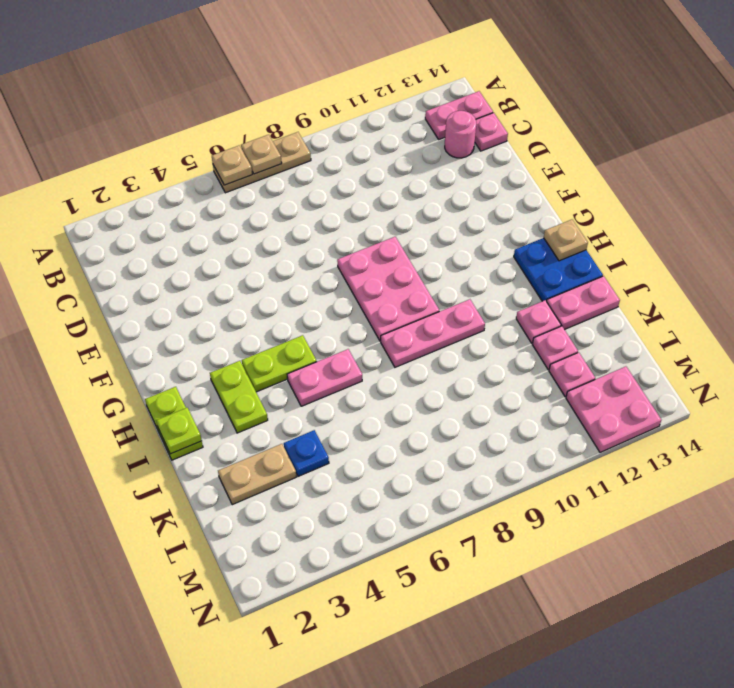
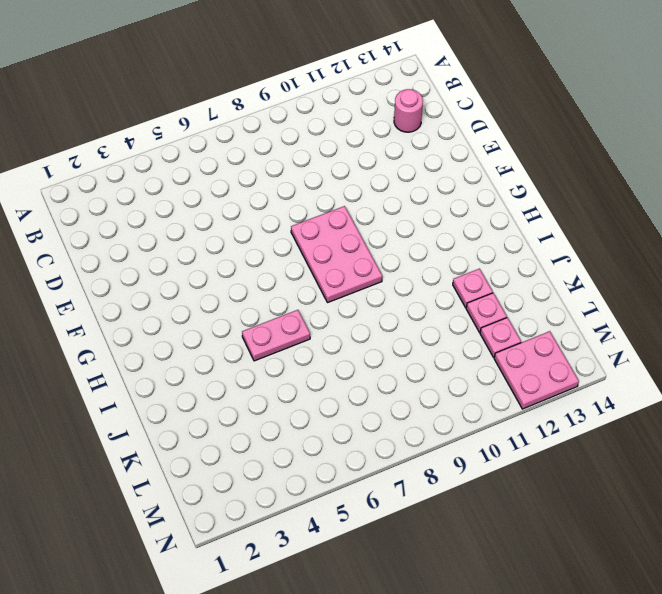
none -> tan 1x3 plate [213,132,311,193]
none -> pink 1x2 plate [425,91,493,139]
none -> pink 1x1 plate [475,113,508,151]

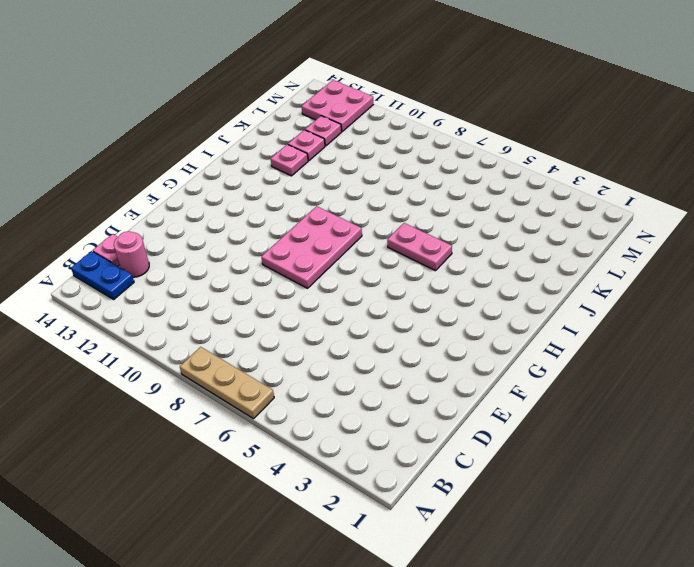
blue 1x2 plate [71,251,134,299] -> pink 1x2 plate [425,91,493,139]
none -> lime 1x2 plate [145,387,203,460]
none -> lime 1x2 plate [210,361,268,433]
none -> lime 1x2 plate [242,335,317,392]

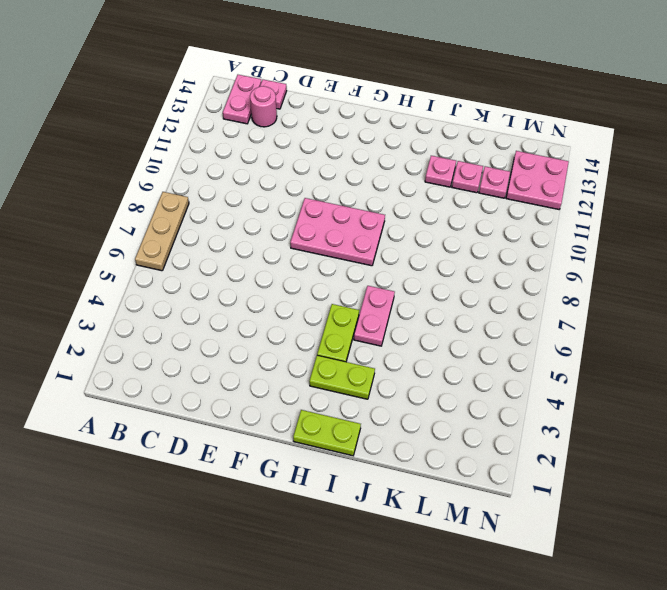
none -> blue 2x2 plate [514,238,603,302]
none -> pink 1x3 plate [381,299,485,367]
none -> pink 1x2 plate [547,276,620,330]

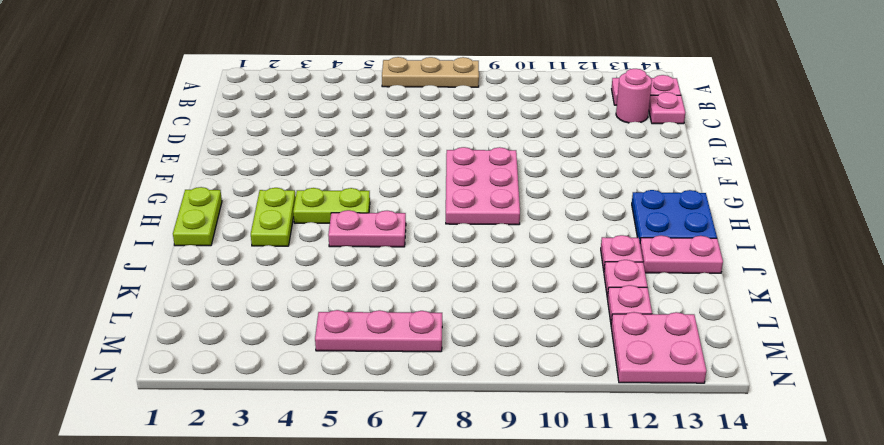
pink 1x3 plate [315,310,442,352] -> pink 1x3 plate moved to [381,299,485,367]
none -> tan 1x2 plate [218,444,296,505]
none -> blue 1x1 plate [284,430,329,476]
none -> tan 1x1 plate [212,145,252,185]

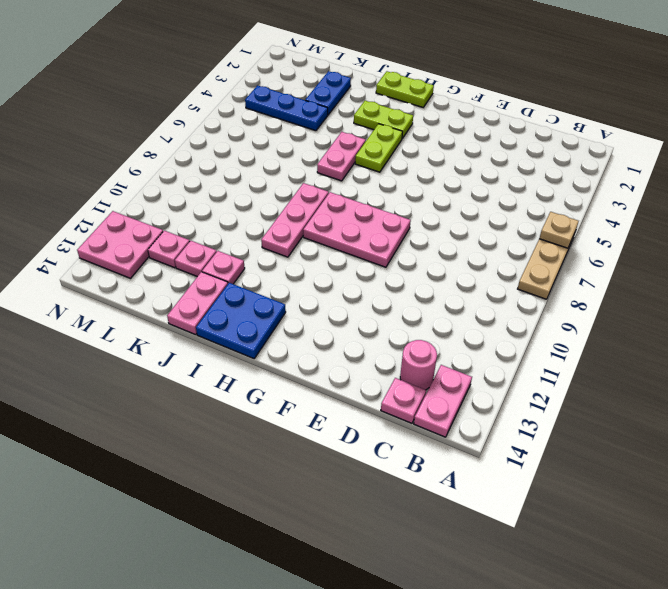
blue 1x2 plate [305,71,351,115] -> tan 1x2 plate [218,444,296,505]
blue 1x3 plate [245,86,328,131] -> blue 1x1 plate [284,430,329,476]
none -> tan 1x1 plate [241,135,282,174]
none -> tan 1x1 plate [544,220,588,261]
none -> lime 1x1 plate [156,408,202,454]

